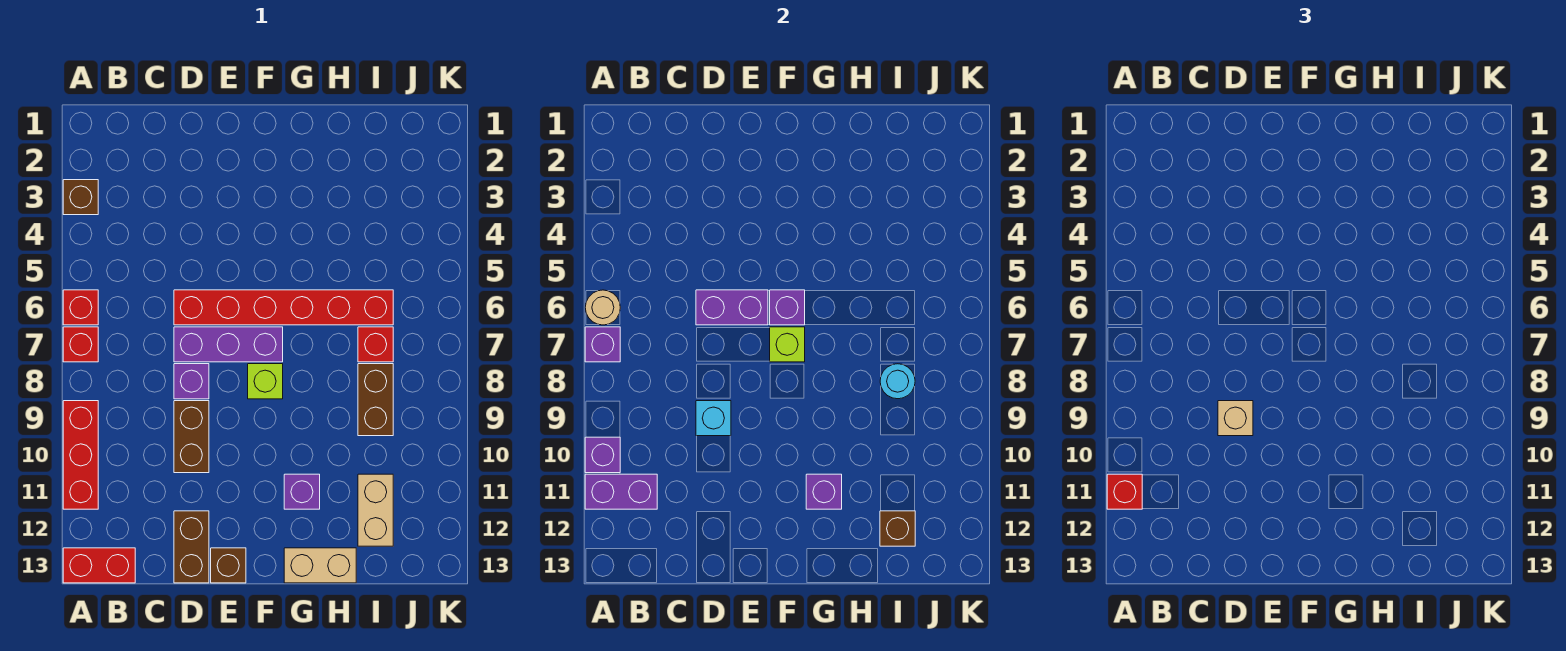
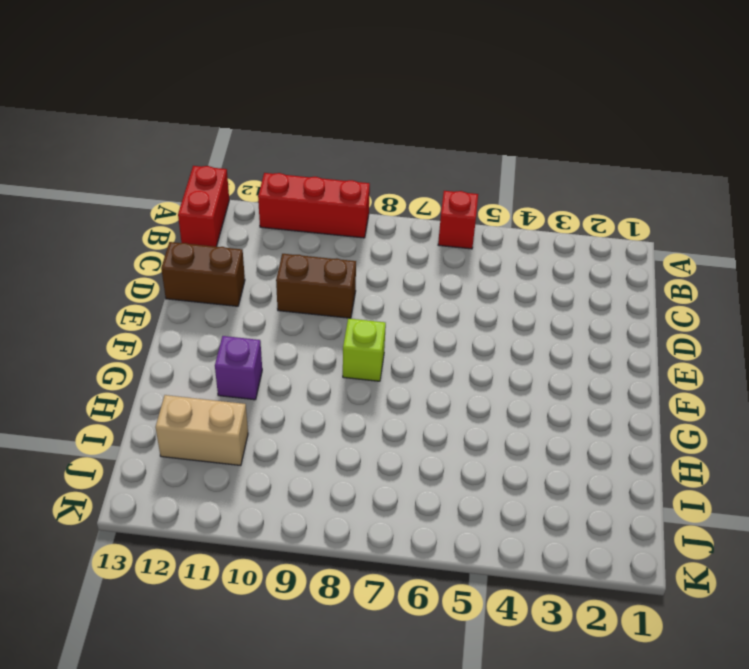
none -> brown 1x1 brick [63,180,98,215]
none -> red 1x1 brick [63,327,98,362]
none -> red 1x6 brick [174,290,393,325]
none -> purple 1x3 brick [174,327,283,362]

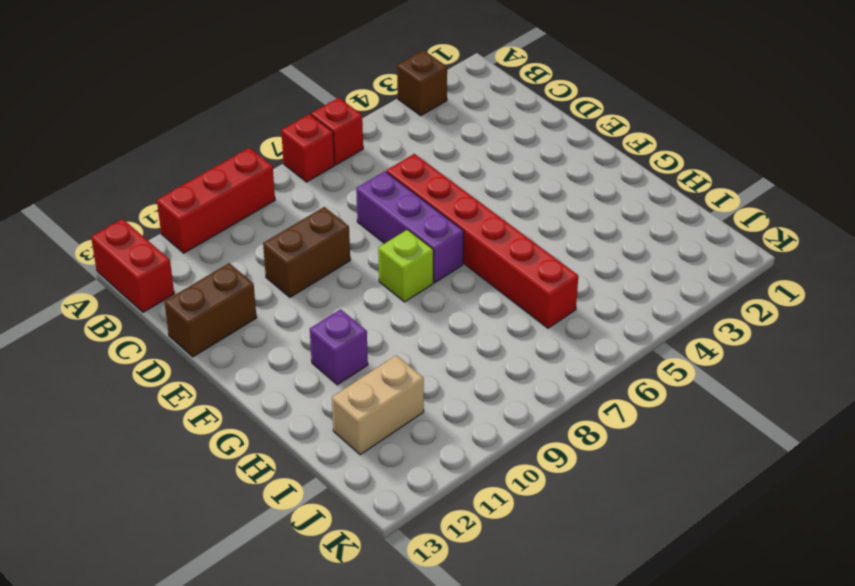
none -> purple 1x1 brick [174,364,209,399]
none -> brown 1x1 brick [211,548,246,583]
none -> tan 1x2 brick [284,548,356,583]
none -> red 1x1 brick [358,327,393,362]

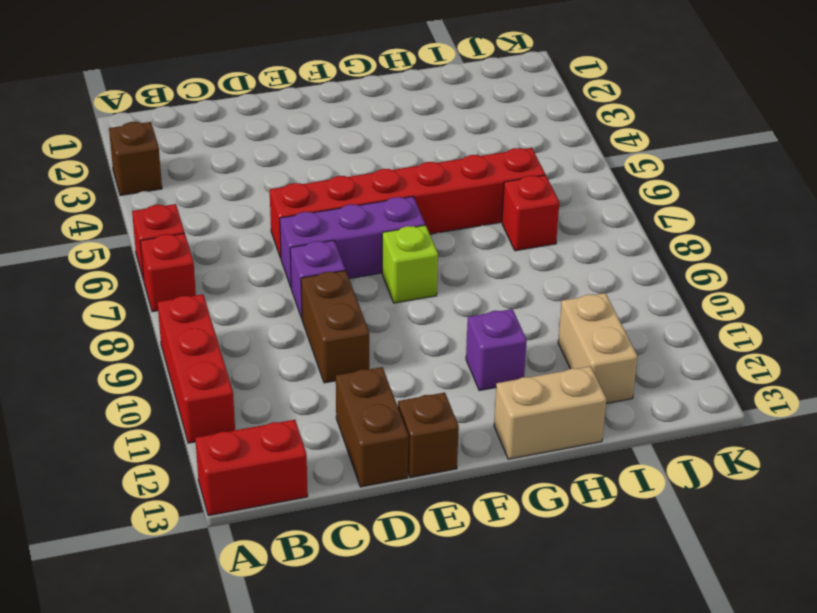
none -> brown 1x2 brick [358,364,393,436]
none -> tan 1x1 round brick [585,290,620,325]
none -> purple 1x1 brick [585,327,620,362]
none -> purple 1x1 brick [585,437,620,473]

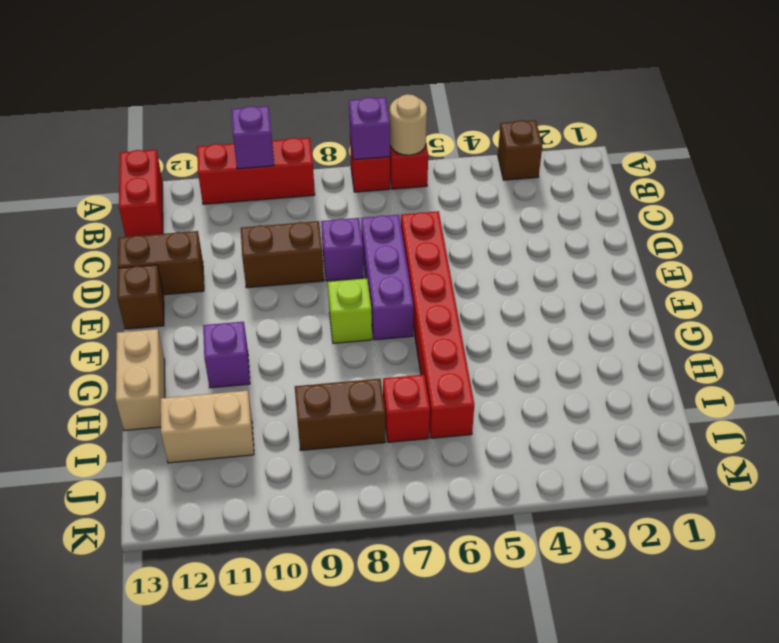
none -> purple 1x2 brick [585,474,657,509]
none -> purple 1x2 brick [696,290,768,325]
none -> cyan 1x1 brick [696,401,731,436]
none -> purple 1x1 brick [770,290,805,325]

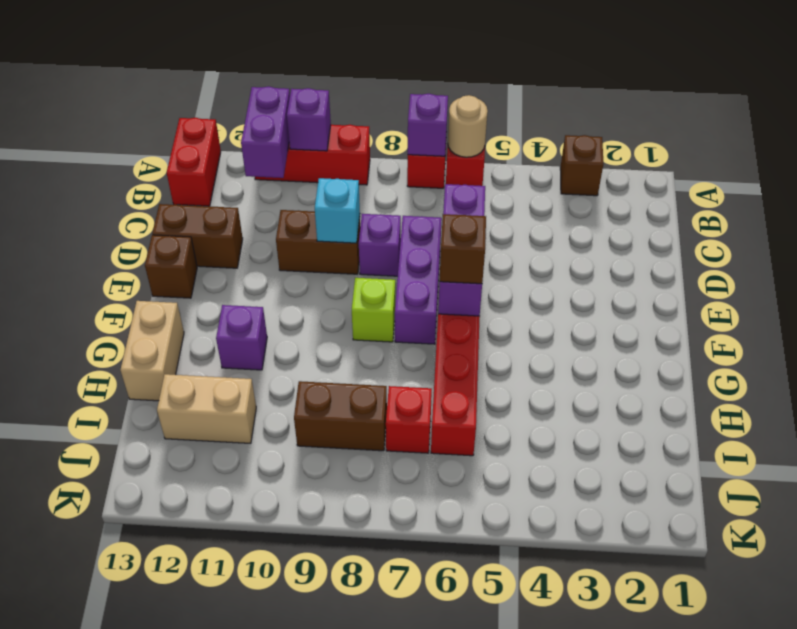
brown 1x1 brick [440,214,486,284] -> brown 1x1 brick moved to [880,511,915,546]
none -> lime 1x1 brick [770,327,805,362]
none -> purple 1x1 brick [806,474,842,509]
none -> cyan 1x1 round brick [880,364,915,399]
none -> red 1x1 brick [1107,474,1142,509]

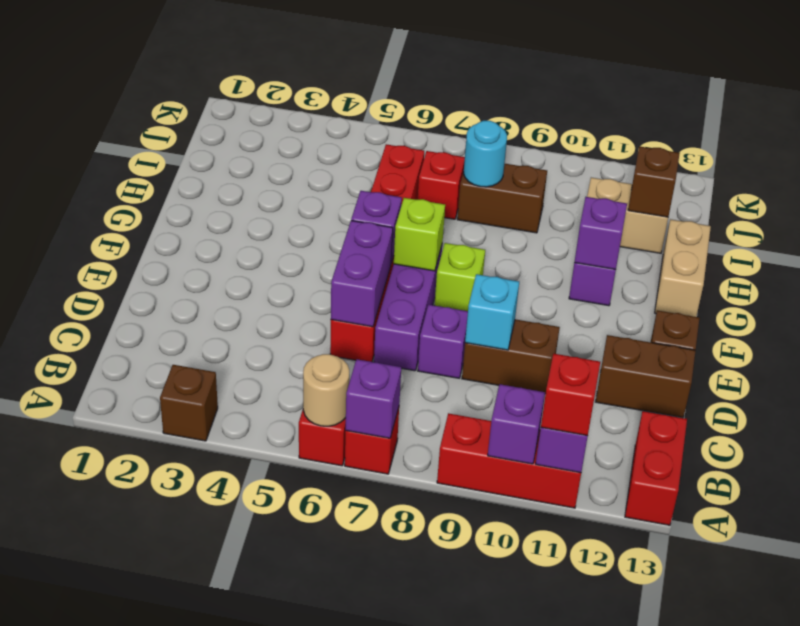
none -> tan 1x1 brick [1218,401,1253,436]

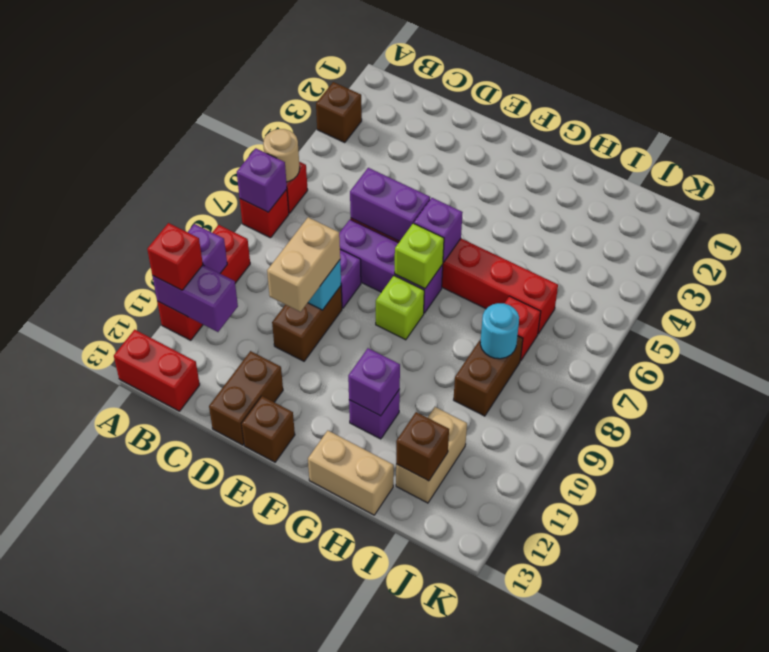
tan 1x2 brick [267,217,340,312] -> tan 1x1 brick [1218,401,1253,436]

